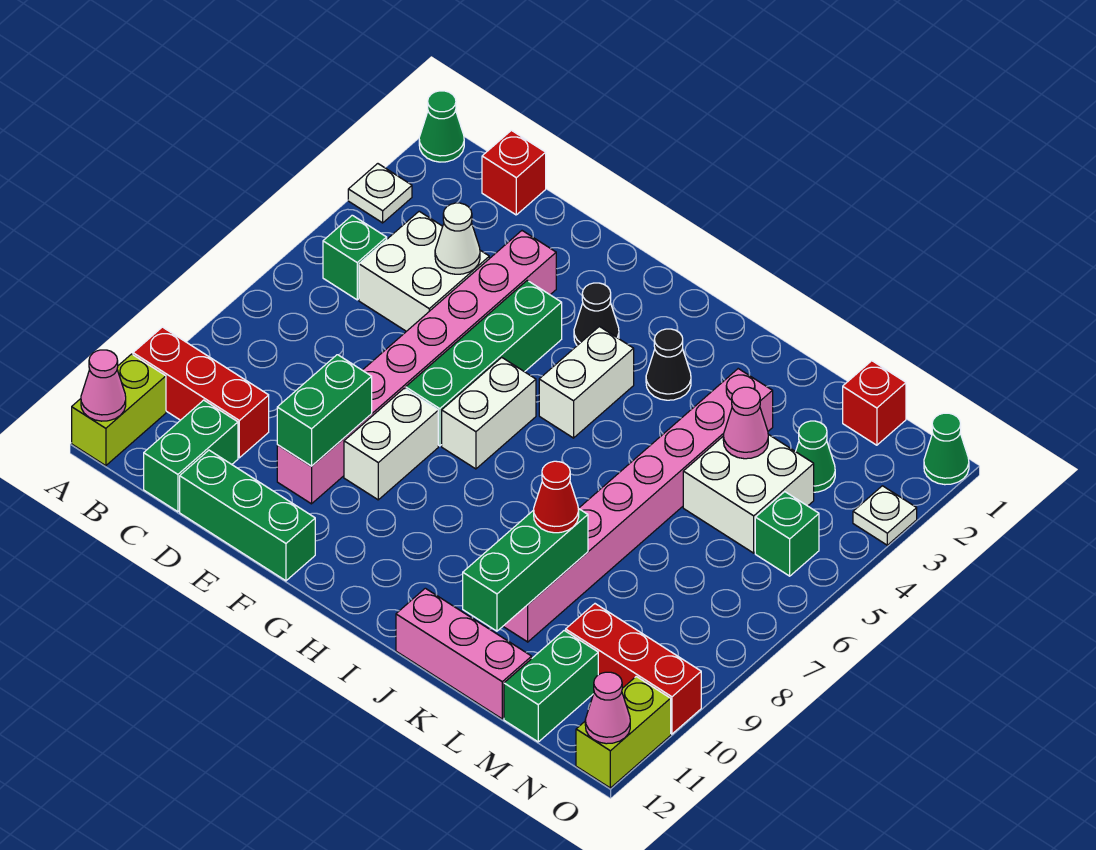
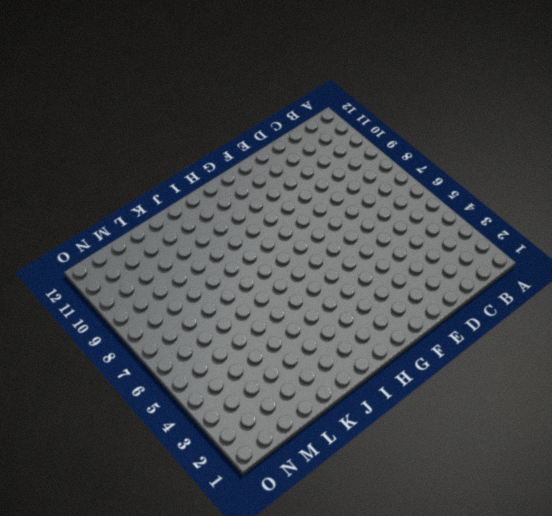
none -> green 1x1 cone [419,91,464,162]
none -> white 1x1 plate [348,164,412,223]
none -> red 1x3 brick [133,327,269,458]
none -> lime 1x2 brick [72,354,166,466]

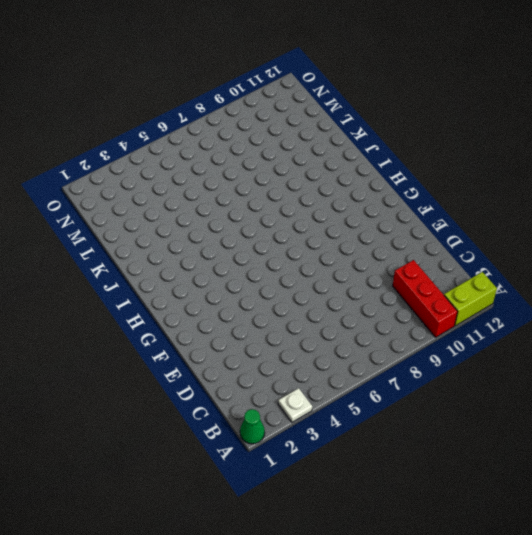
none -> green 1x1 brick [323,215,387,300]
none -> red 1x1 brick [482,130,546,215]
none -> white 2x2 brick [359,211,489,331]
none -> green 1x2 brick [144,400,238,512]

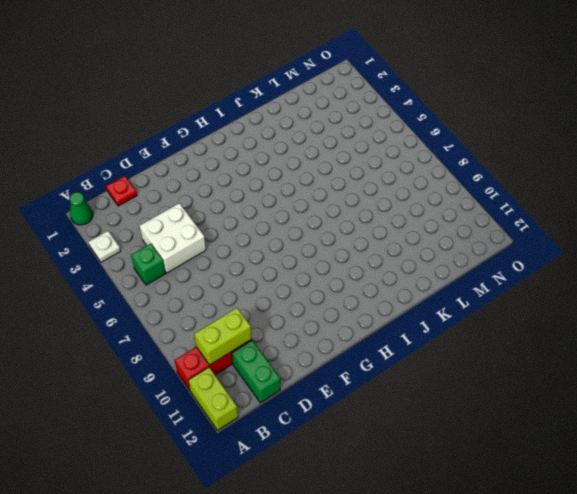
lime 1x2 brick [194,308,251,365] -> lime 1x2 brick turned to [576,677,671,788]
red 1x1 plate [106,176,137,206] -> red 1x1 brick [482,130,546,215]
none -> green 1x3 brick [180,450,315,581]
none -> pink 1x8 brick [277,231,556,504]
none -> green 1x4 brick [406,280,562,446]
none -> white 1x2 brick [344,388,438,500]

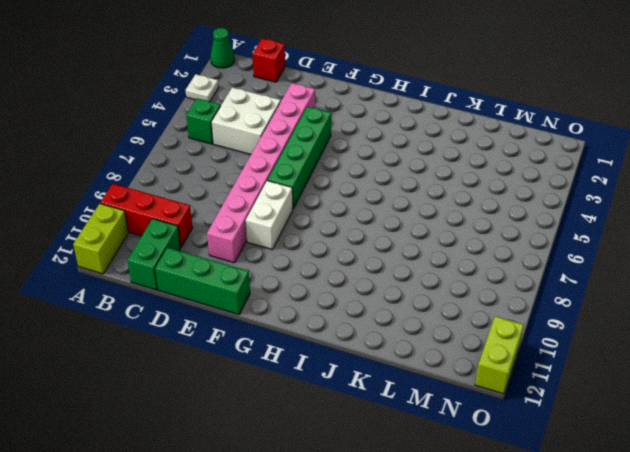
none -> black 1x1 cone [574,283,619,345]
none -> white 1x2 brick [442,357,536,469]
none -> white 1x2 brick [539,326,634,438]
none -> black 1x1 cone [646,329,691,400]

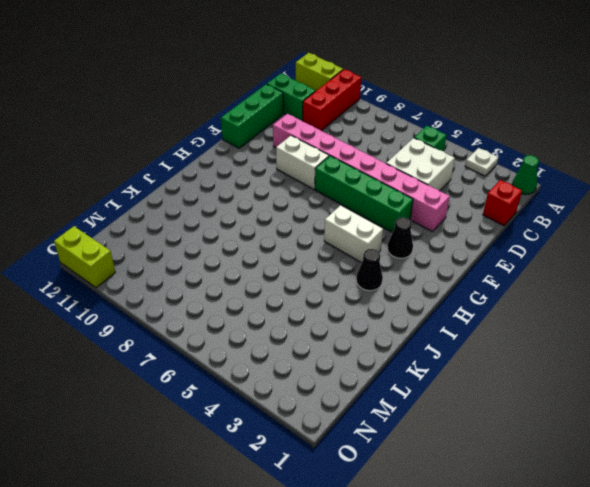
none -> white 1x2 brick [442,357,536,469]
none -> pink 1x3 brick [396,588,532,719]
none -> pink 1x8 brick [503,369,773,642]
none -> white 2x2 brick [683,434,814,553]

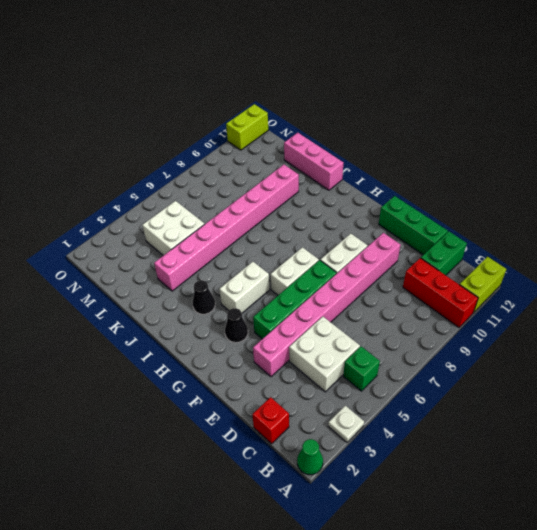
none -> red 1x1 brick [843,361,906,445]
none -> green 1x1 cone [796,421,835,492]
none -> red 1x3 brick [566,604,701,734]
none -> green 1x2 brick [504,631,598,742]

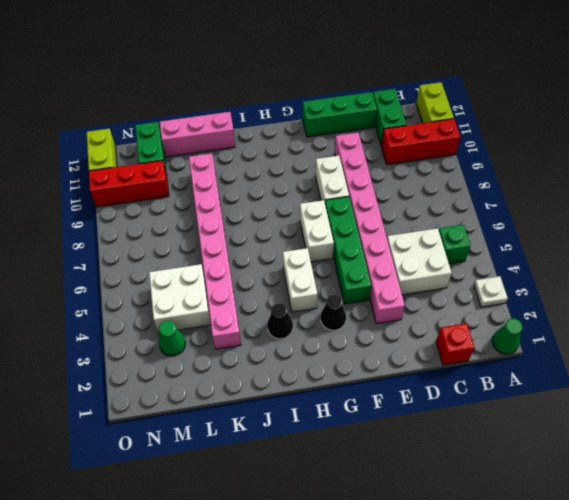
none -> red 1x1 brick [843,361,906,445]
none -> green 1x1 brick [755,492,819,576]
none -> green 1x1 cone [924,413,969,485]
none -> white 1x1 plate [853,486,917,545]

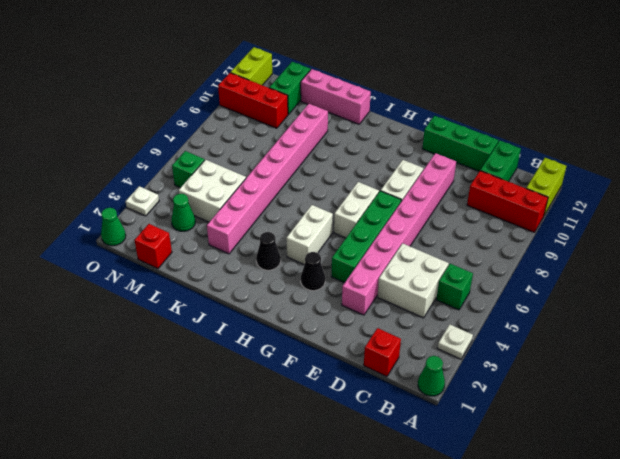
none -> pink 1x1 cone [81,350,126,421]
none -> white 1x1 cone [435,203,480,274]
none -> green 1x2 brick [277,355,372,466]
none -> green 1x3 brick [463,508,588,631]

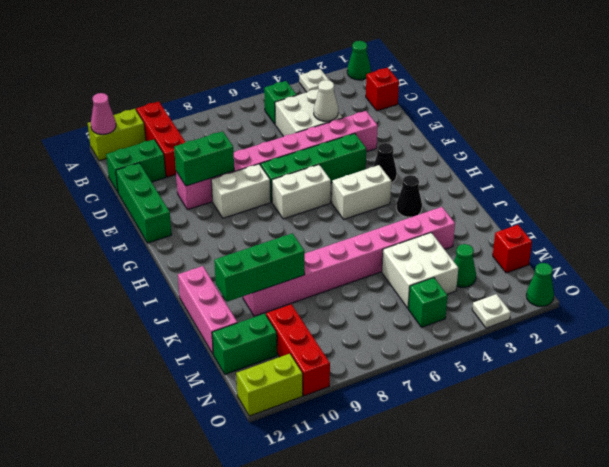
none -> pink 1x1 cone [723,387,768,459]
none -> pink 1x1 cone [585,672,630,744]
none -> red 1x1 cone [534,461,579,533]

